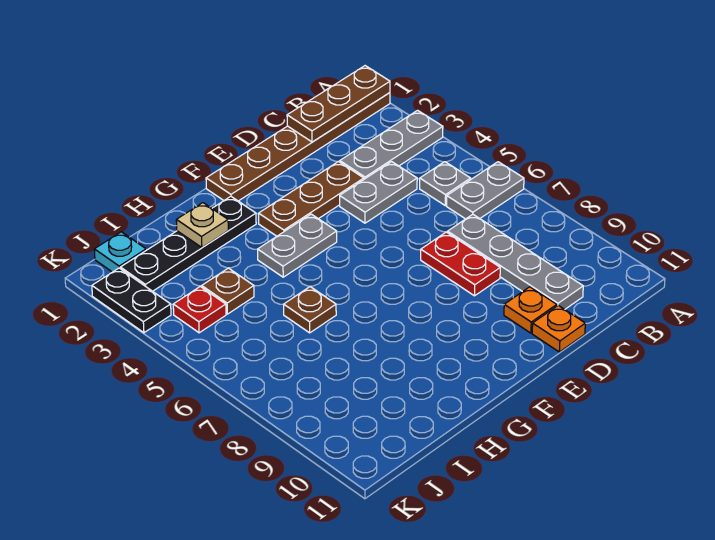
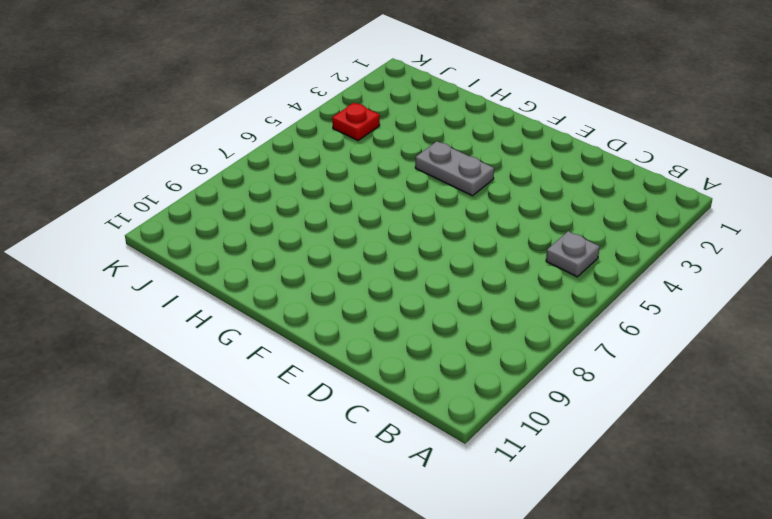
none -> brown 1x6 plate [206,93,390,201]
none -> grey 1x3 plate [340,110,443,179]
none -> grey 1x2 plate [447,162,524,219]

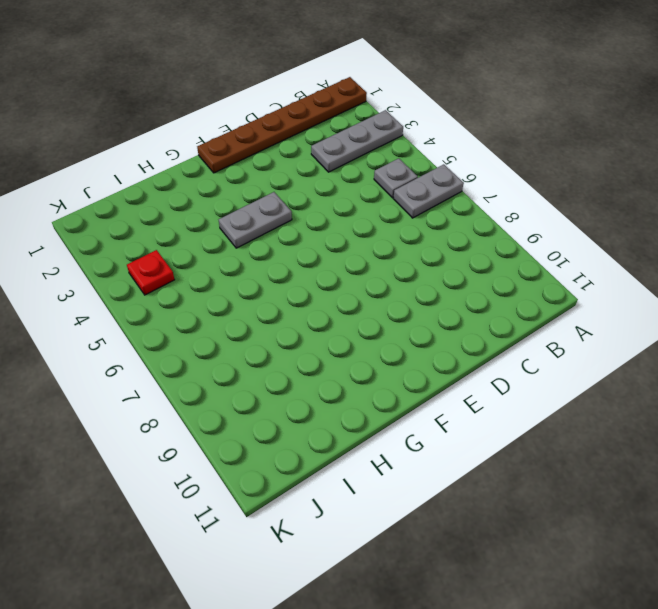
none -> grey 1x2 plate [340,162,417,223]
none -> grey 1x4 plate [448,214,583,309]
none -> brown 1x3 plate [259,161,364,236]

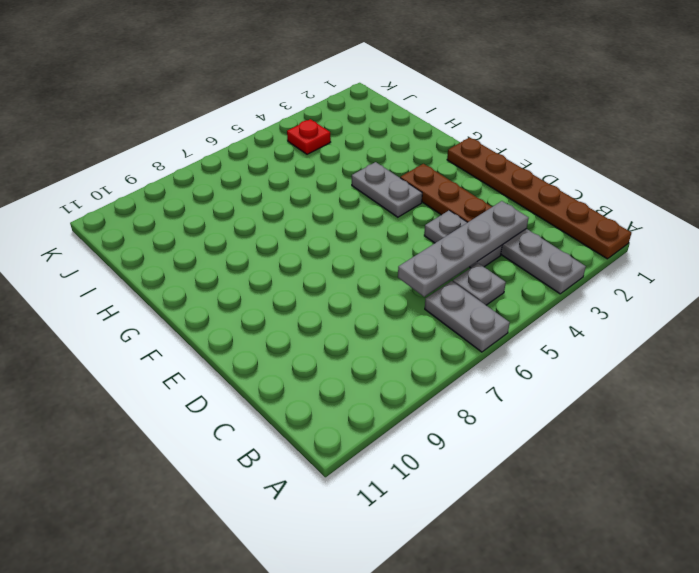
grey 1x4 plate [398,201,529,297] -> grey 1x4 plate moved to [448,214,583,309]
none -> red 1x2 plate [421,232,500,296]
none -> orange 1x1 plate [504,287,557,333]
none -> orange 1x1 plate [532,305,585,352]

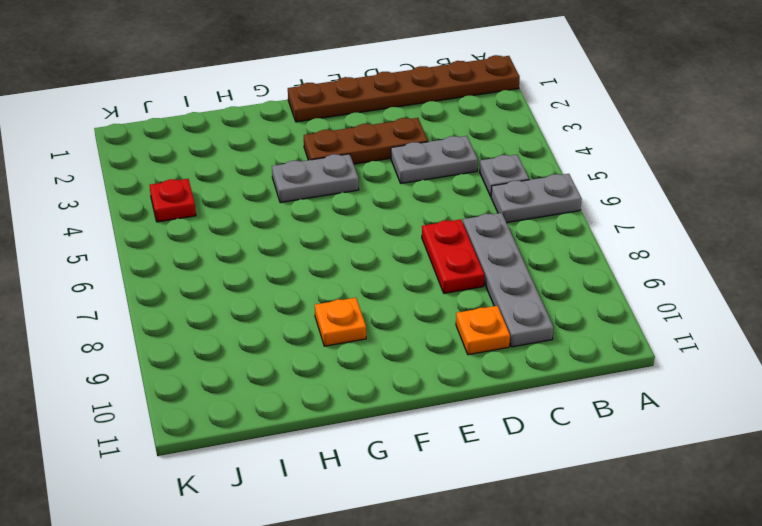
orange 1x1 plate [315,298,366,346] -> orange 1x1 plate moved to [532,305,585,352]
none -> grey 1x3 plate [340,110,443,179]
none -> black 1x4 plate [120,197,256,291]
none -> brown 1x1 plate [284,287,336,333]

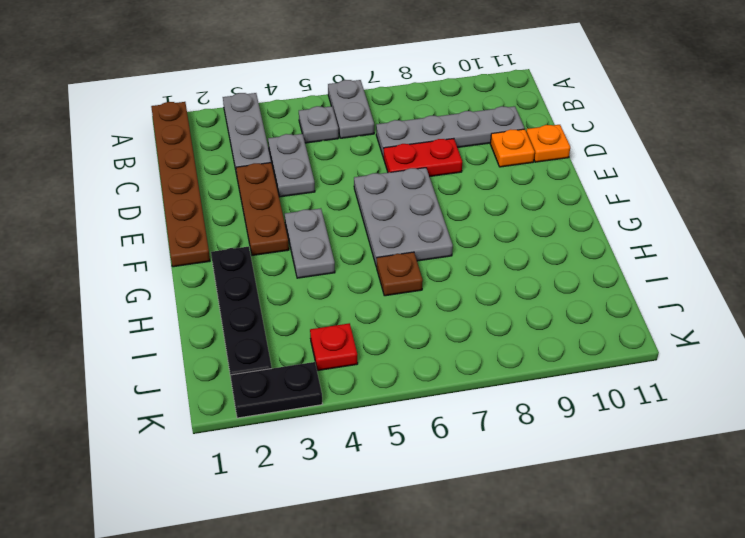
grey 2x3 plate [354,168,453,267] -> none
none -> brown 1x1 plate [202,268,254,314]
none -> cyan 1x1 plate [94,232,146,272]
none -> brown 1x3 plate [287,66,390,142]

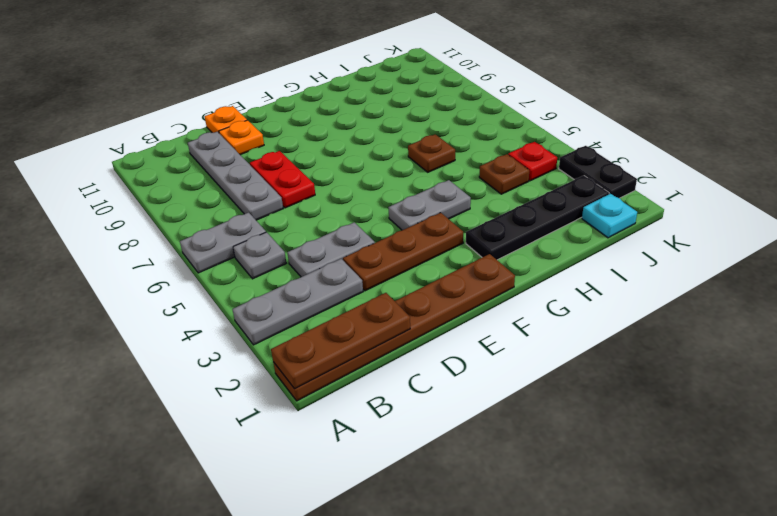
none -> tan 1x1 plate [176,203,228,247]

